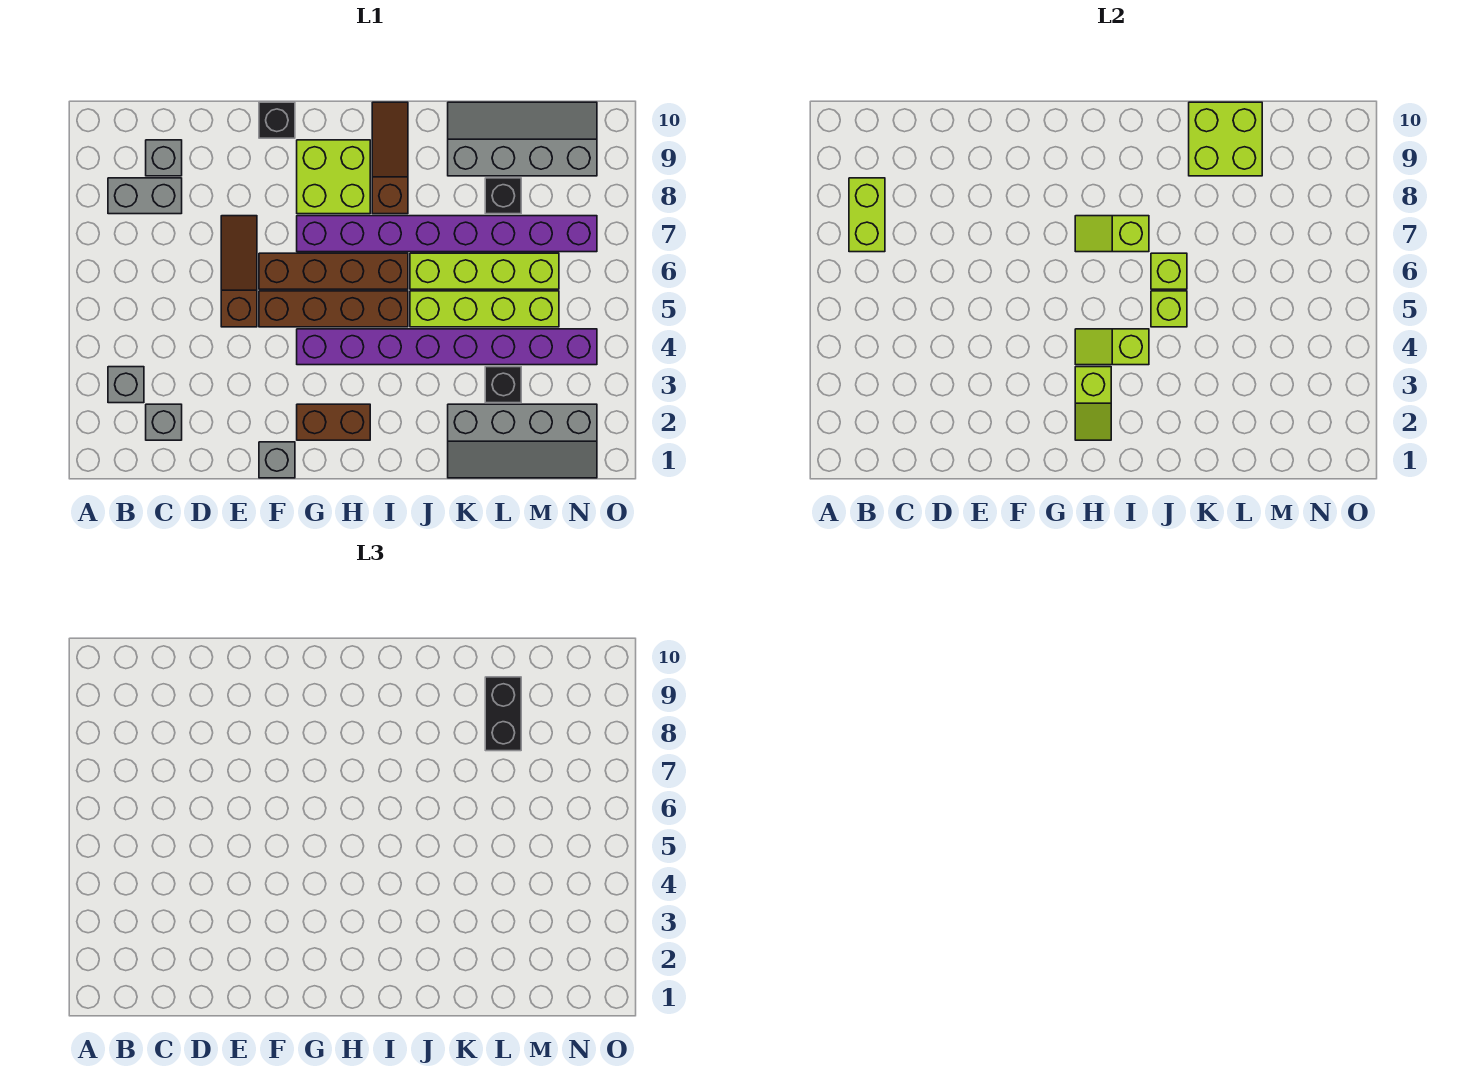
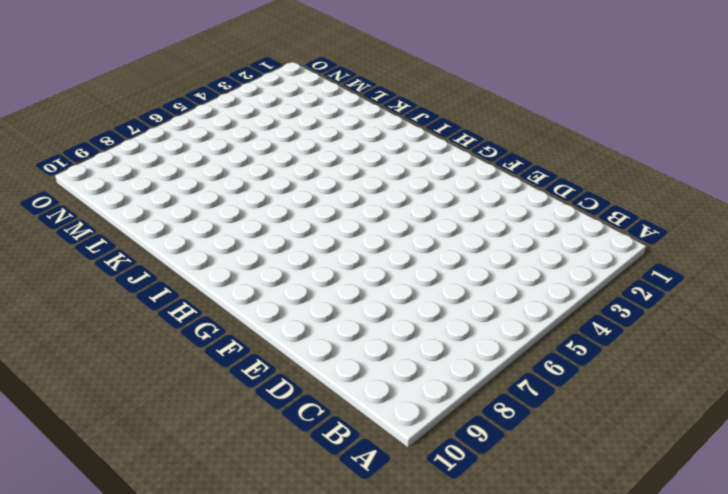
none -> grey 1x1 brick [108,367,144,403]
none -> grey 1x2 brick [108,178,182,214]
none -> grey 1x1 brick [146,404,182,440]

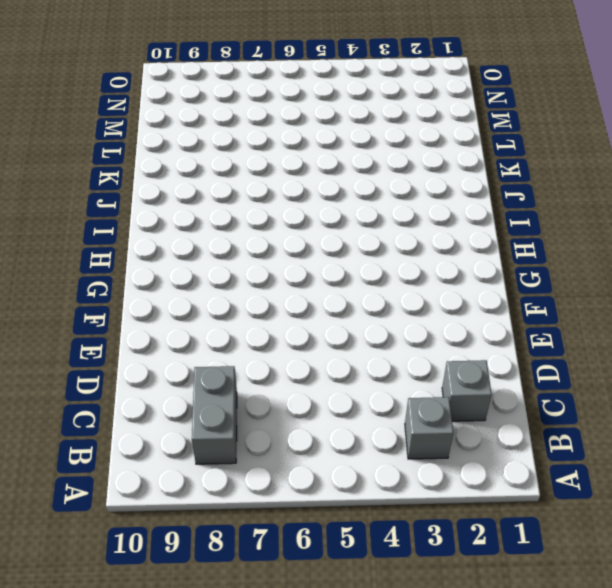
none -> grey 1x1 brick [146,140,182,176]
none -> brown 1x3 slope [221,216,257,327]
none -> grey 1x1 brick [259,442,295,478]

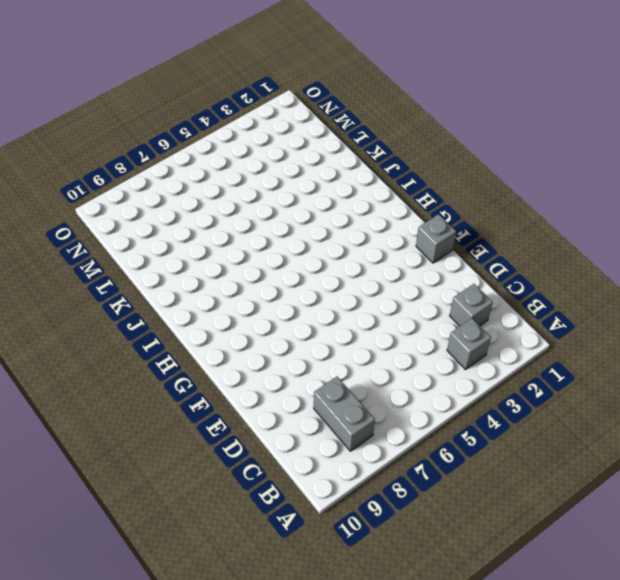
none -> grey 1x1 brick [146,140,182,176]
none -> brown 1x3 slope [221,216,257,327]
none -> brown 1x4 brick [259,291,408,327]

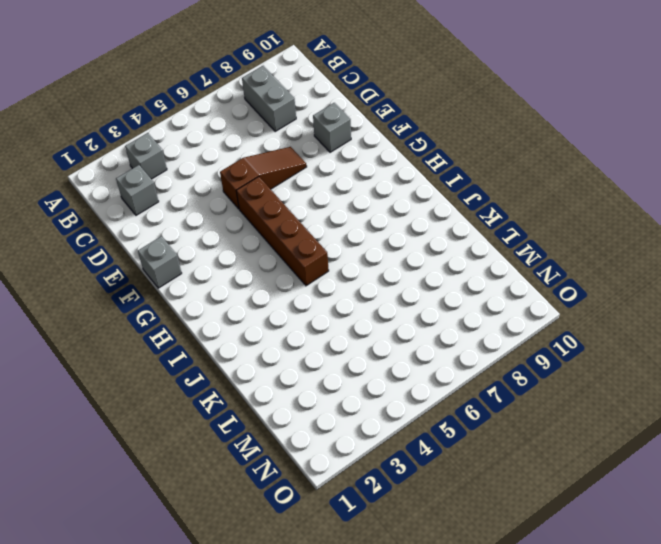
grey 1x1 brick [313,103,351,152] -> grey 1x1 brick moved to [146,140,182,176]
none -> brown 1x4 brick [259,253,408,289]
none -> black 1x1 brick [259,102,295,138]
none -> brown 1x2 brick [297,404,370,440]

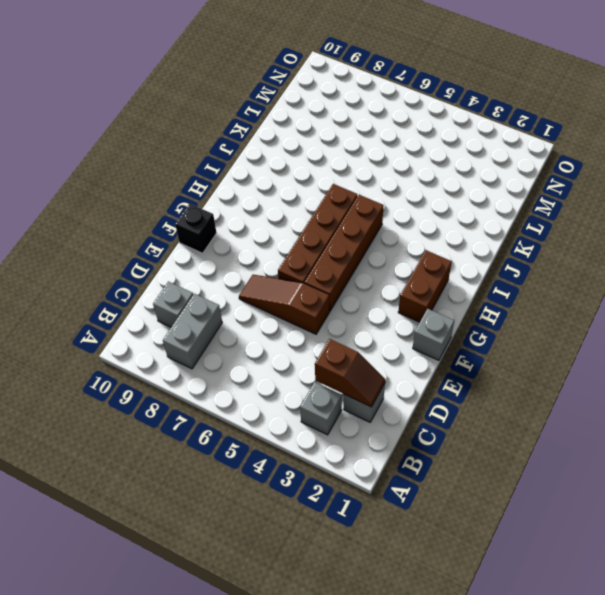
brown 1x2 slope [315,339,385,407] -> none
none -> purple 1x8 brick [297,329,597,365]
none -> purple 1x8 brick [297,216,597,252]
none -> lime 2x2 brick [297,140,370,214]

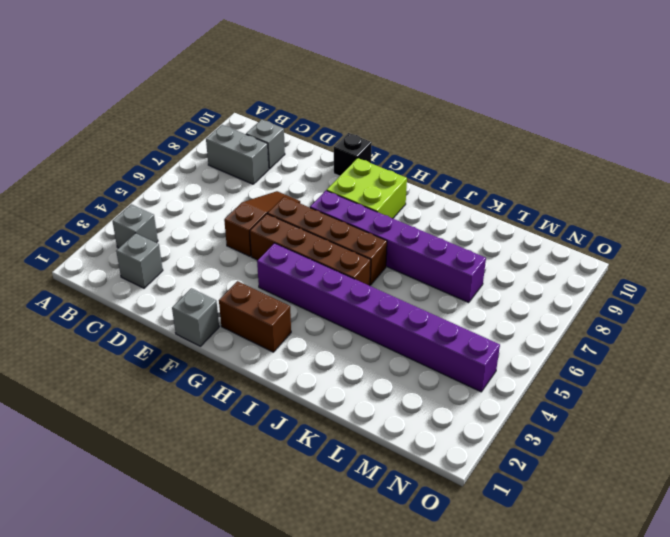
purple 1x6 brick [310,191,486,303] -> purple 1x8 brick [297,216,597,252]
none -> brown 1x3 slope [372,102,408,214]
none -> lime 1x4 brick [410,291,559,327]
none -> lime 1x4 brick [410,253,559,289]

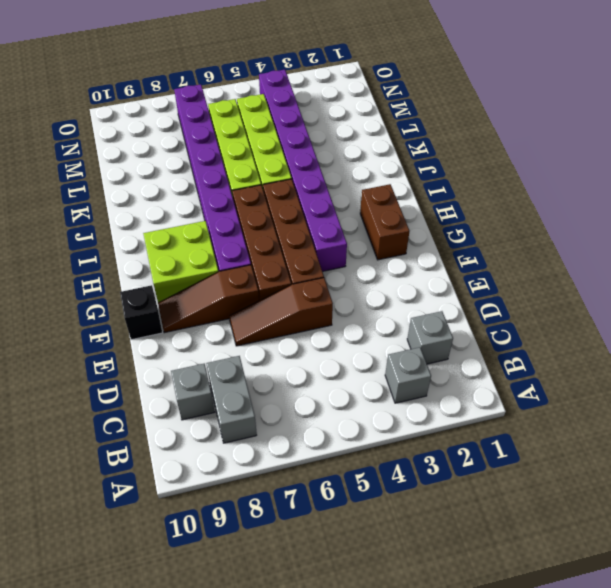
brown 1x3 slope [158,265,259,333] -> brown 1x3 slope moved to [372,102,408,214]
none -> grey 1x1 brick [259,442,295,478]
none -> grey 2x4 slope [448,404,597,478]
none -> grey 2x4 slope [448,102,597,176]

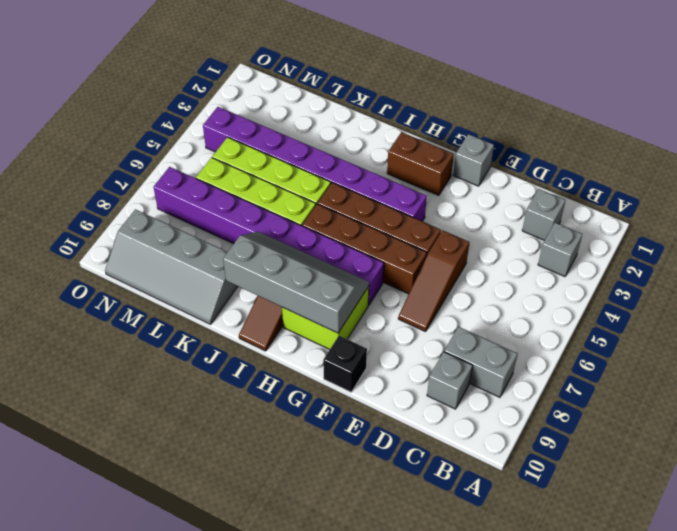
grey 2x4 slope [223,232,369,333] -> grey 2x4 slope moved to [448,404,597,478]
none -> black 1x1 brick [485,367,521,403]
none -> black 1x1 brick [485,178,521,214]
none -> lime 1x2 brick [849,178,885,252]

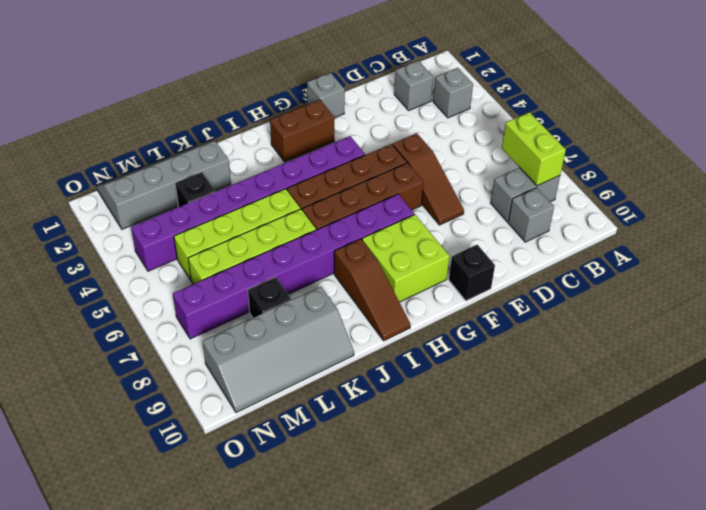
none -> lime 1x2 slope [1075,367,1111,440]
none -> lime 1x2 slope [1075,329,1149,365]
none -> lime 1x2 slope [1075,216,1149,252]

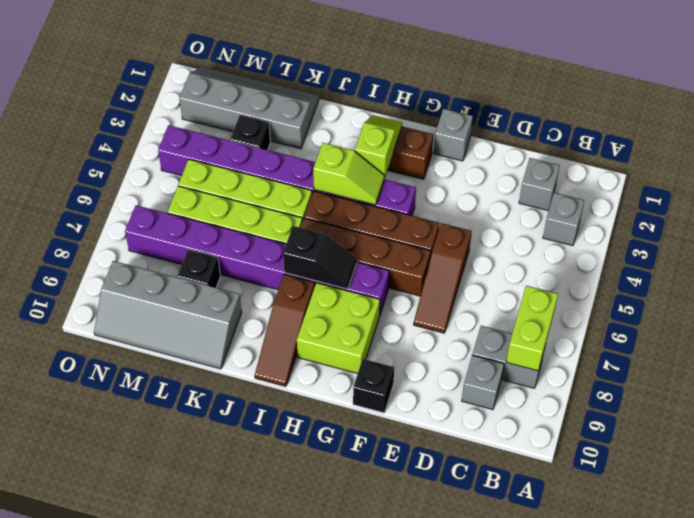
black 1x2 slope [283,226,357,289] -> lime 1x2 slope [1075,216,1149,252]
none -> lime 1x1 brick [1151,291,1187,327]
none -> lime 1x1 brick [1151,253,1187,289]
none -> lime 2x2 brick [1189,102,1262,176]

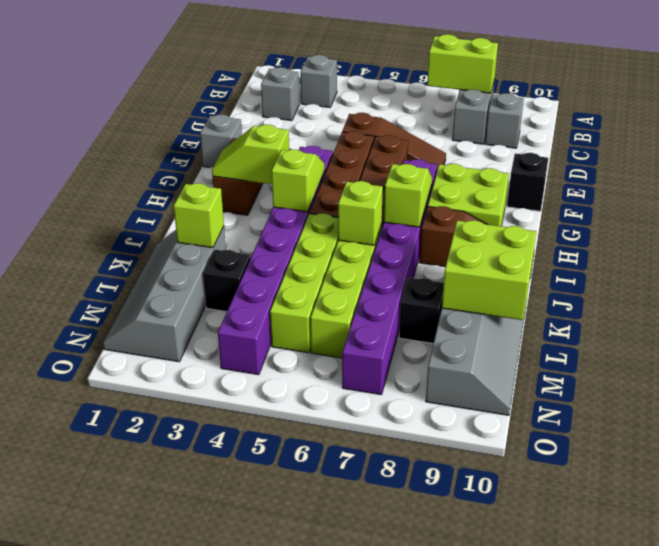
lime 1x1 brick [174,183,224,248] -> lime 1x1 brick moved to [1151,291,1187,327]
none -> black 1x2 brick [485,677,521,751]

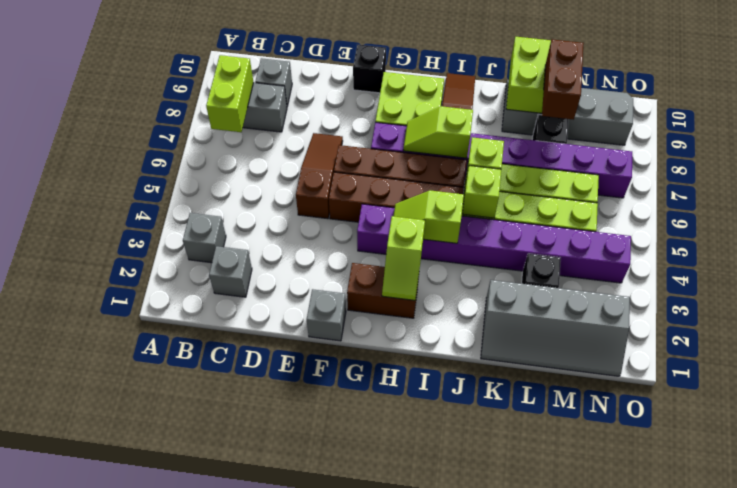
brown 1x2 brick [542,39,584,120] -> black 1x2 brick [485,677,521,751]

